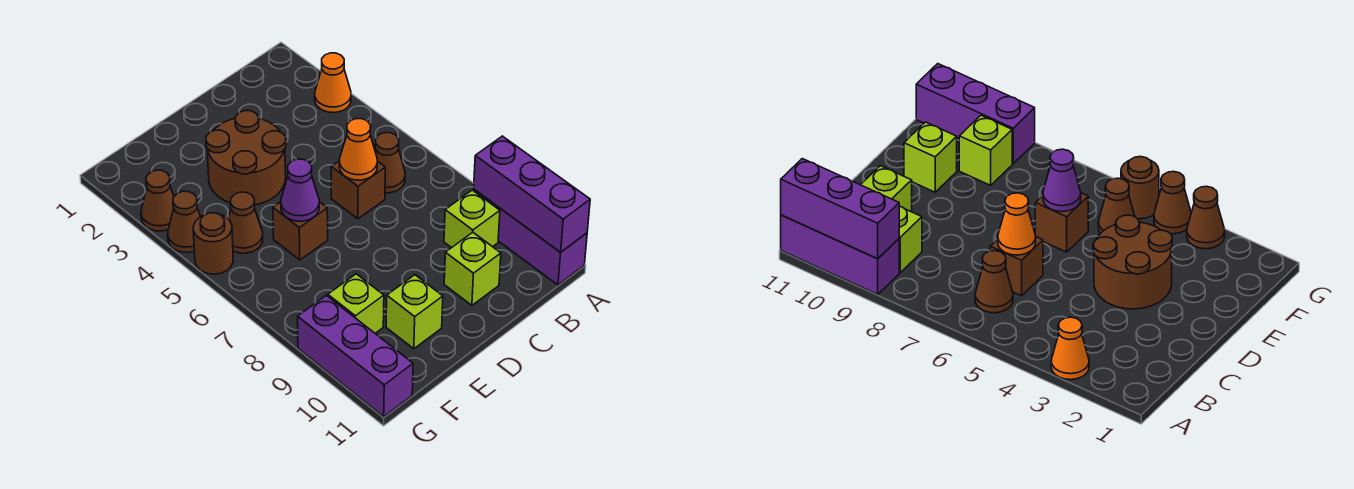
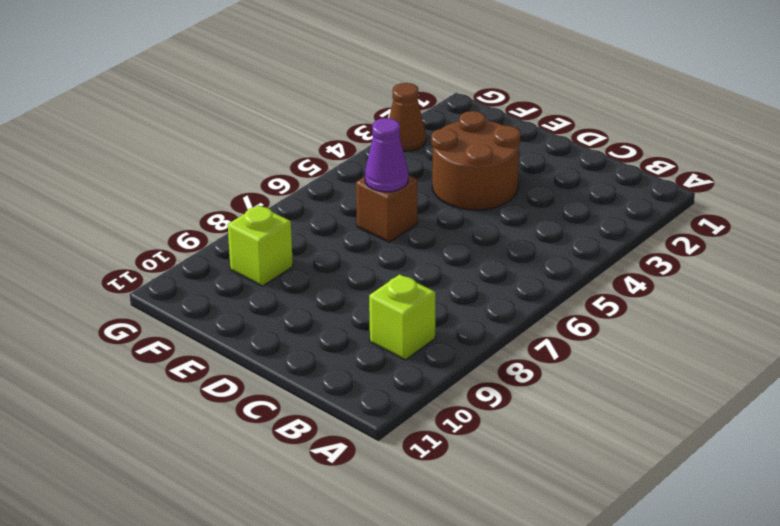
none -> orange 1x1 cone [315,53,351,113]
none -> purple 1x3 brick [474,189,587,285]
none -> brown 1x1 cone [375,133,405,193]

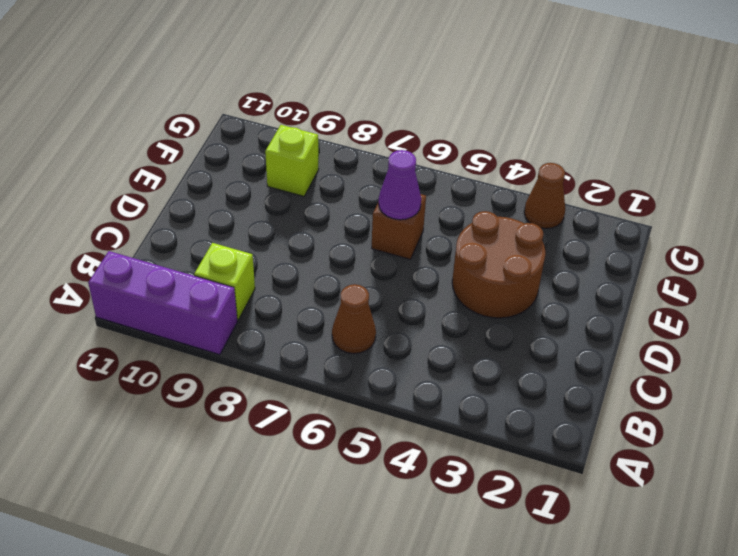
none -> orange 1x1 cone [315,53,351,113]
none -> brown 1x1 brick [331,161,385,219]
none -> lime 1x1 brick [444,232,501,305]

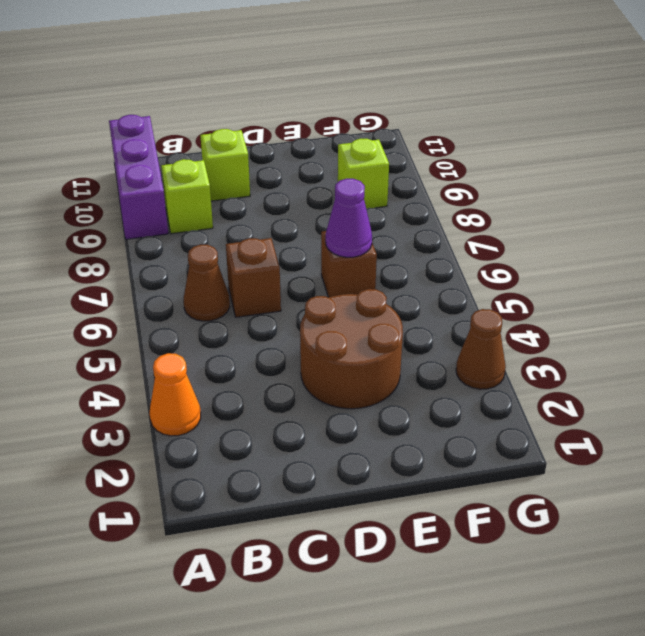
none -> lime 1x1 brick [386,275,443,349]
none -> brown 1x1 cone [228,192,263,253]
none -> brown 1x1 cone [168,191,200,253]

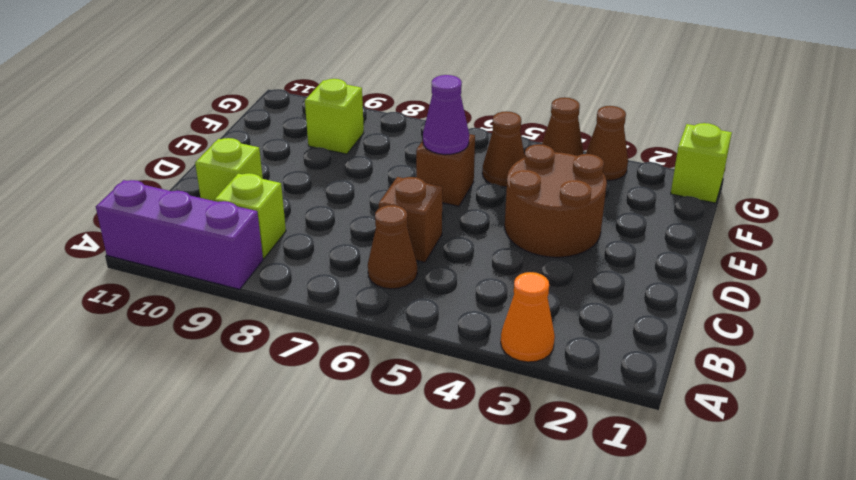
lime 1x1 brick [671,123,732,203] -> lime 1x1 brick moved to [386,275,443,349]
none -> brown 1x1 round brick [193,213,233,274]
none -> purple 1x3 brick [298,295,413,417]
none -> purple 1x3 brick [474,136,590,252]

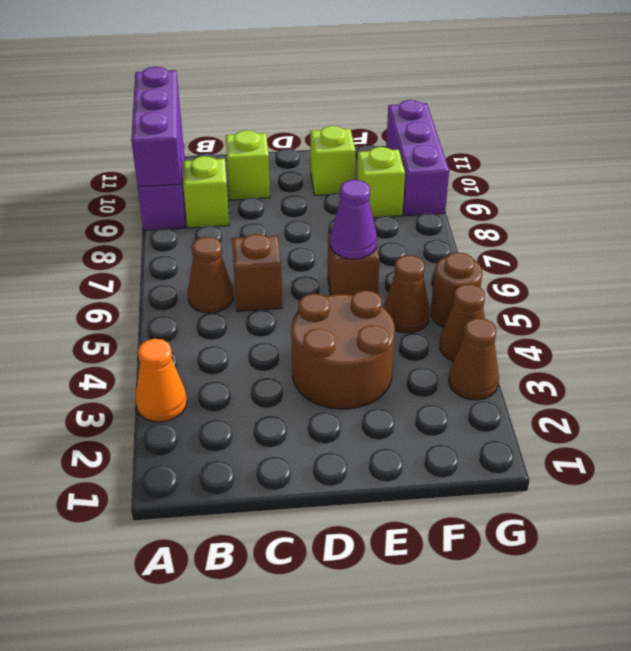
none -> orange 1x1 cone [339,119,377,180]

